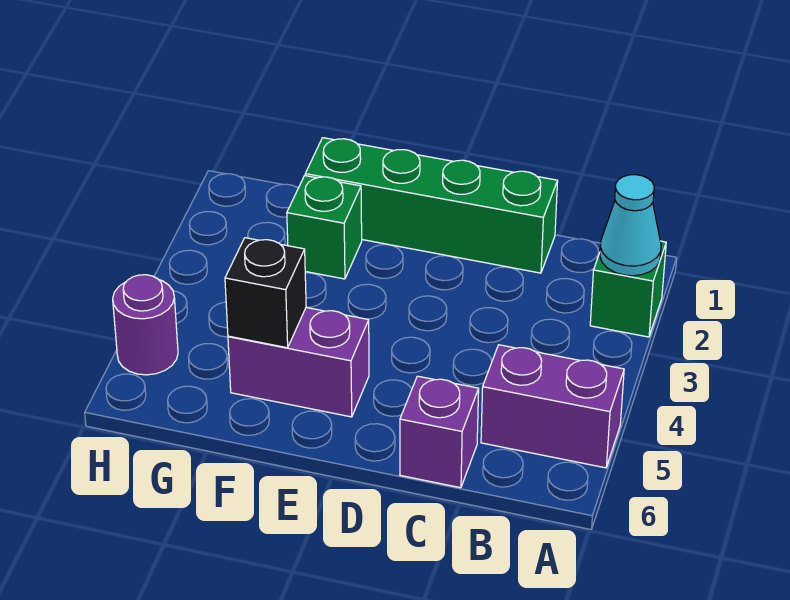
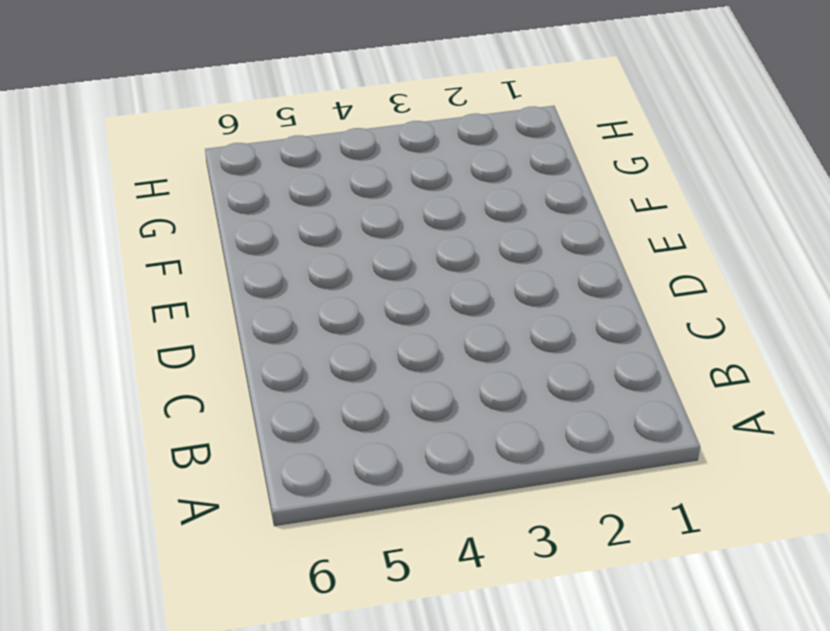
none -> green 1x1 brick [590,241,666,337]
none -> purple 1x2 brick [481,345,624,468]

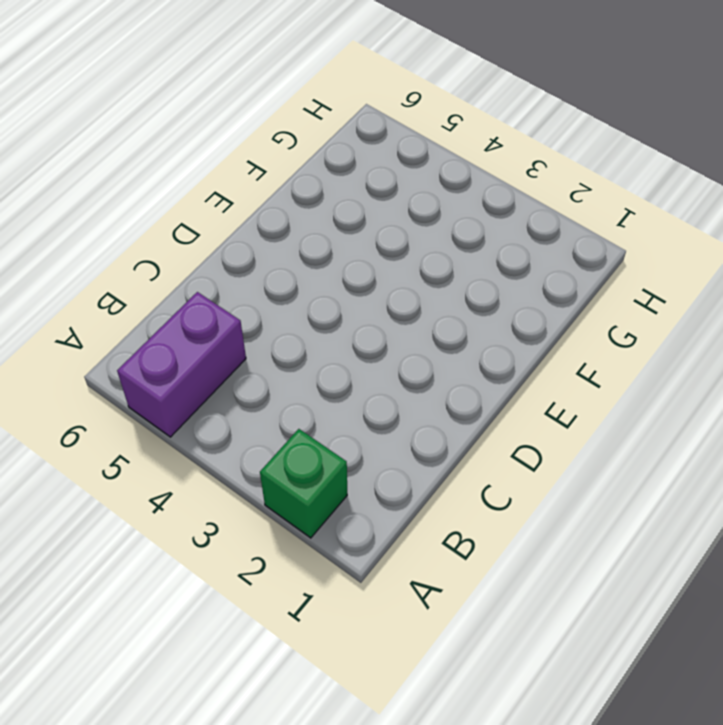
none -> green 1x4 brick [305,138,558,273]
none -> purple 1x1 brick [400,376,479,488]

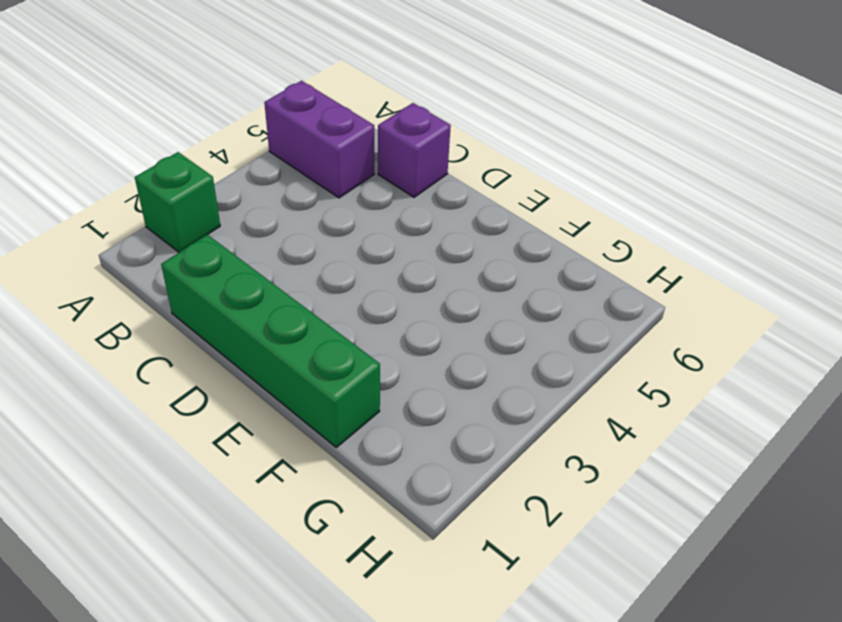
none -> purple 1x2 brick [228,307,369,417]
none -> green 1x1 brick [287,176,362,279]

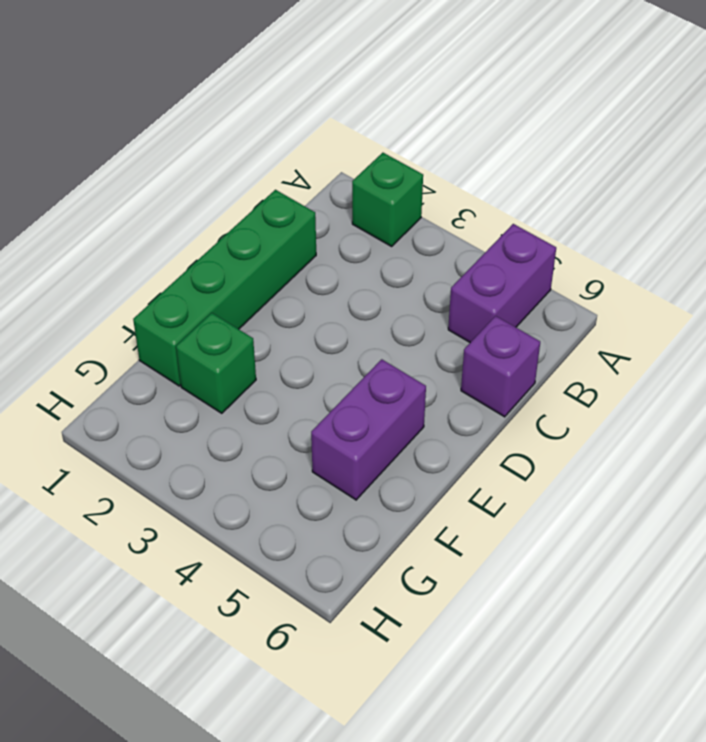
none -> purple 1x1 round brick [113,275,178,375]
none -> cyan 1x1 cone [600,175,661,276]

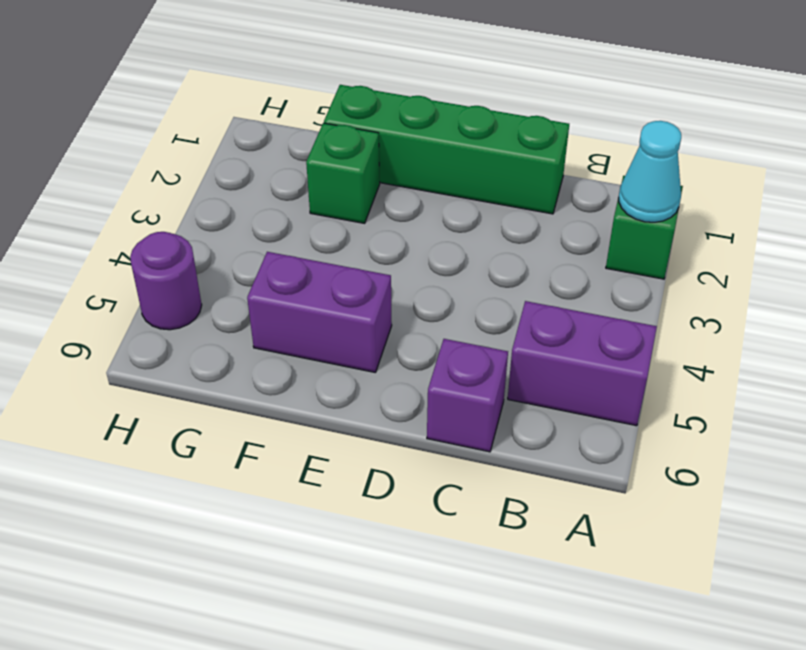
none -> black 1x1 brick [225,238,306,348]

